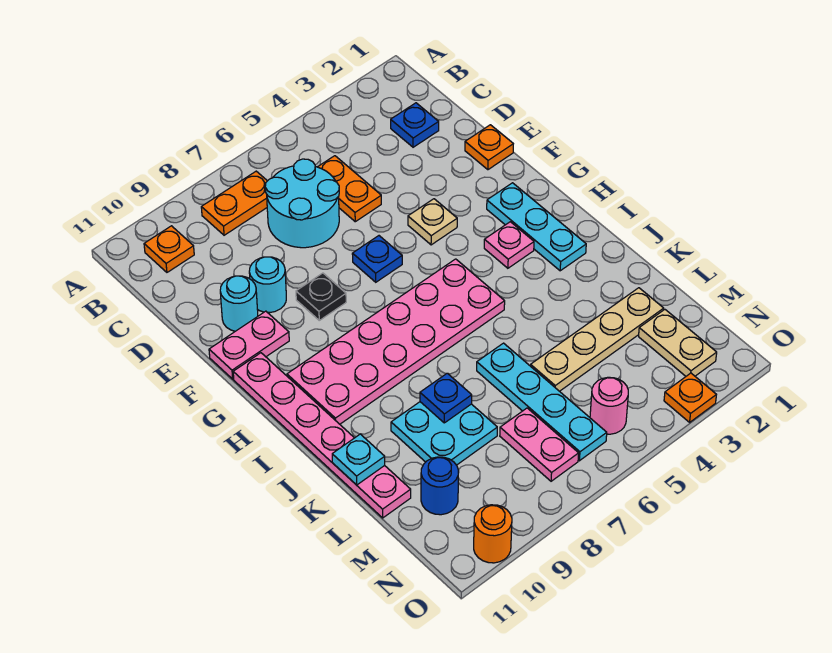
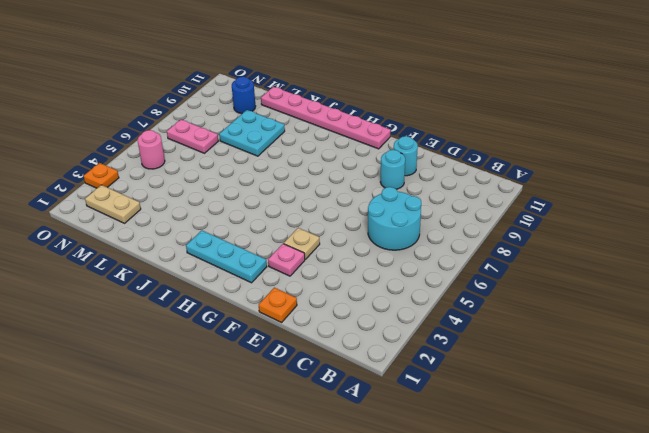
pink 1x1 plate [268,244,305,276] -> pink 1x1 plate moved to [484,222,534,268]
none -> orange 1x2 plate [201,171,267,235]
none -> orange 1x1 plate [144,226,194,272]
none -> blue 1x1 plate [391,103,439,147]

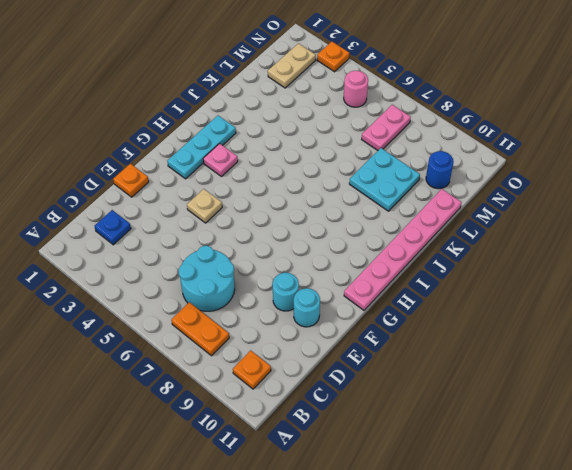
none -> orange 1x2 plate [318,156,381,222]
none -> blue 1x1 plate [352,236,402,282]
none -> black 1x1 plate [296,273,346,320]

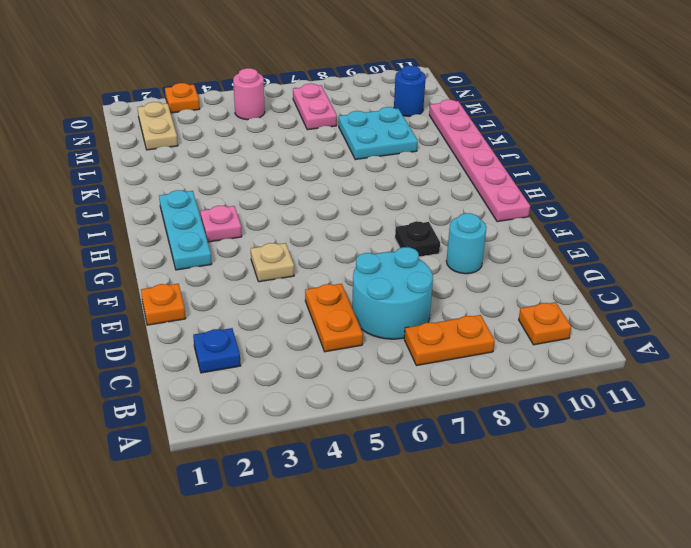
none -> cyan 1x1 round brick [220,276,258,331]
none -> blue 1x1 plate [352,236,402,282]
none -> pink 1x2 plate [209,311,289,379]

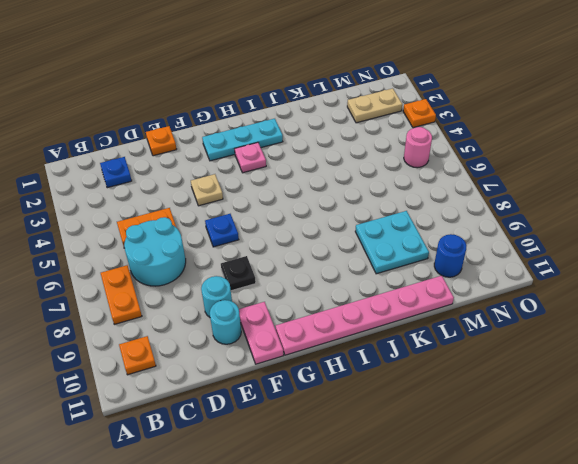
none -> pink 2x6 plate [287,259,505,424]
none -> cyan 1x4 plate [477,343,607,461]
none -> tan 1x4 plate [531,288,664,391]

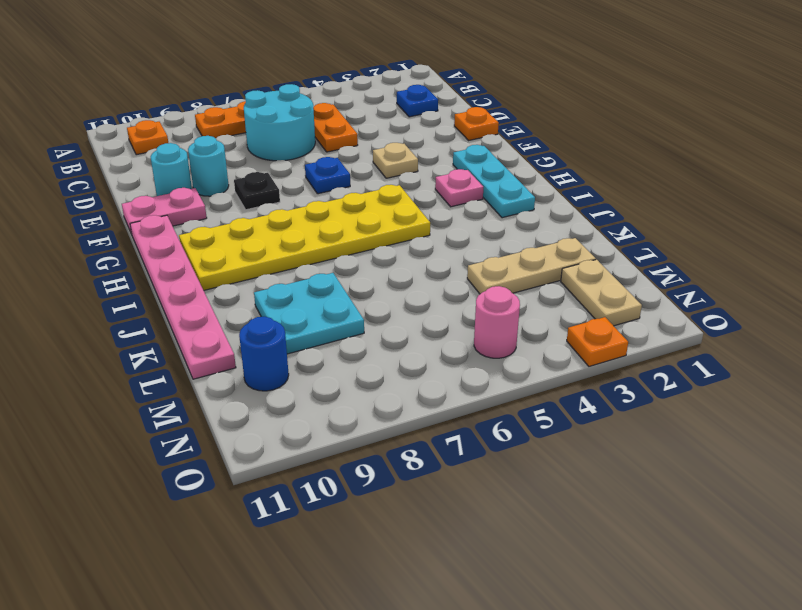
yellow 2x6 plate [179,185,430,290] -> pink 2x6 plate [287,259,505,424]
tan 1x3 plate [467,238,596,294] -> tan 1x4 plate [531,288,664,391]
none -> cyan 1x4 plate [477,343,607,461]
none -> pink 1x2 plate [500,408,579,481]
none -> orange 1x1 round brick [474,505,512,563]

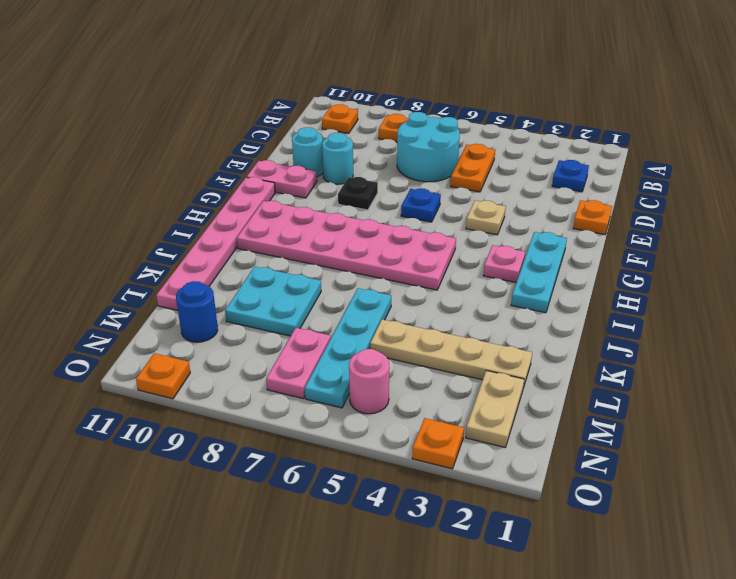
orange 1x1 plate [136,353,190,399] -> orange 1x1 round brick [474,505,512,563]
none -> blue 1x1 plate [420,373,472,423]
none -> cyan 1x1 plate [332,434,385,485]

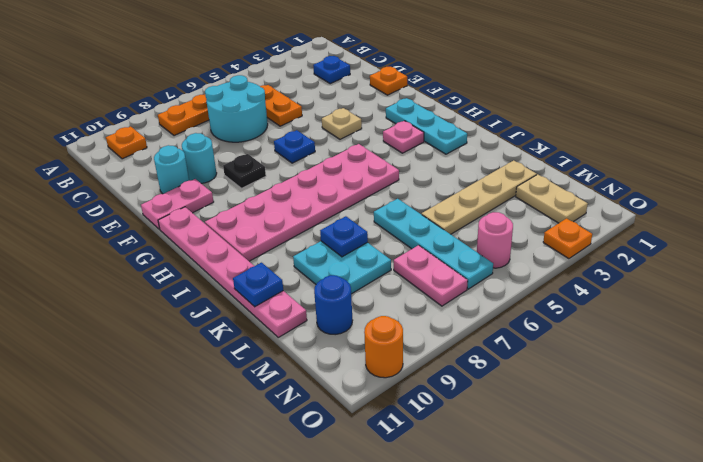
blue 1x1 plate [233,263,283,307] -> cyan 1x1 plate [332,434,385,485]

